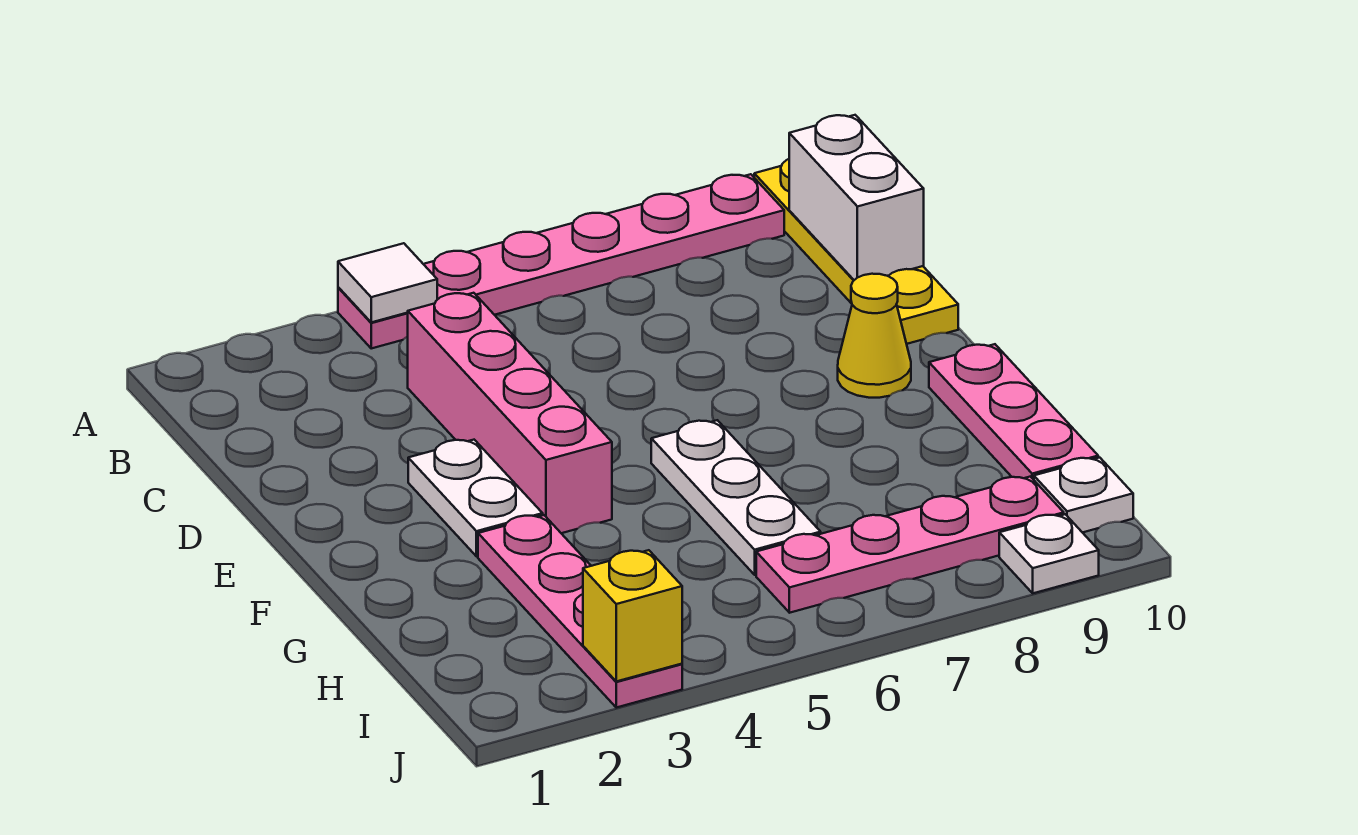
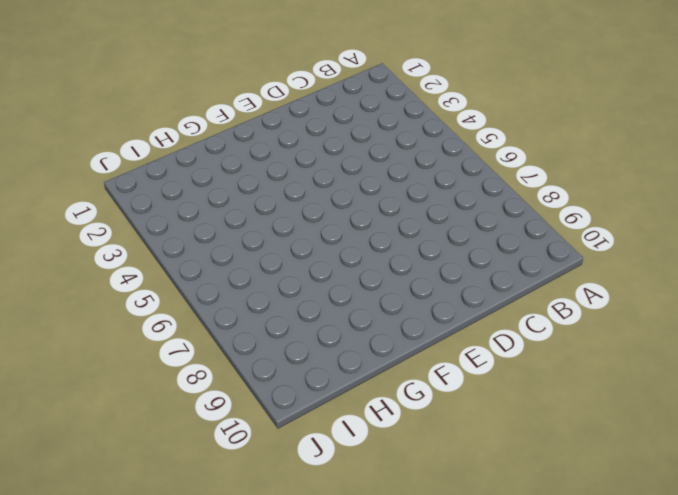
none -> pink 1x6 plate [338,174,784,348]
none -> yellow 1x4 plate [754,159,958,344]
none -> pink 1x4 brick [408,293,612,533]

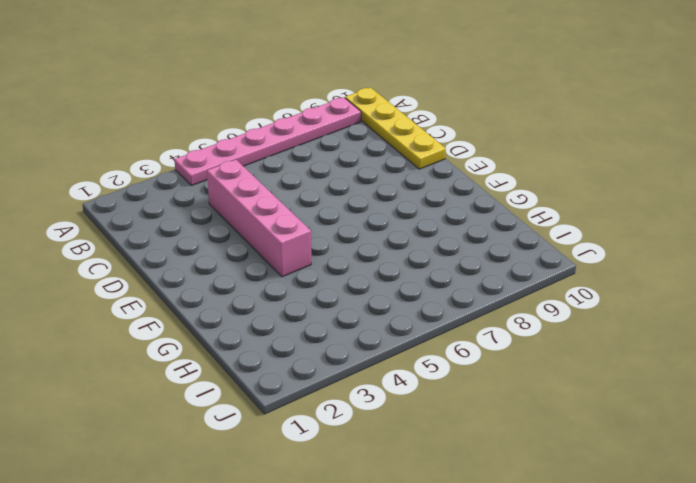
none -> white 1x2 plate [408,440,543,556]
none -> yellow 1x1 cone [838,274,911,398]
none -> white 1x3 plate [651,420,821,575]

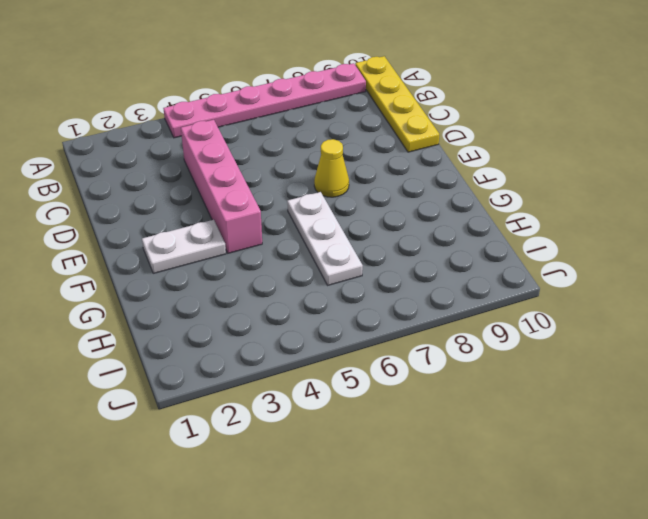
yellow 1x1 cone [314,139,349,197] -> yellow 1x1 cone moved to [838,274,911,398]
white 1x2 plate [142,220,226,273] -> white 1x2 plate turned to [408,440,543,556]
none -> pink 1x3 plate [929,344,1098,480]
none -> pink 1x4 plate [478,515,682,708]
none -> pink 1x4 plate [756,477,1064,613]

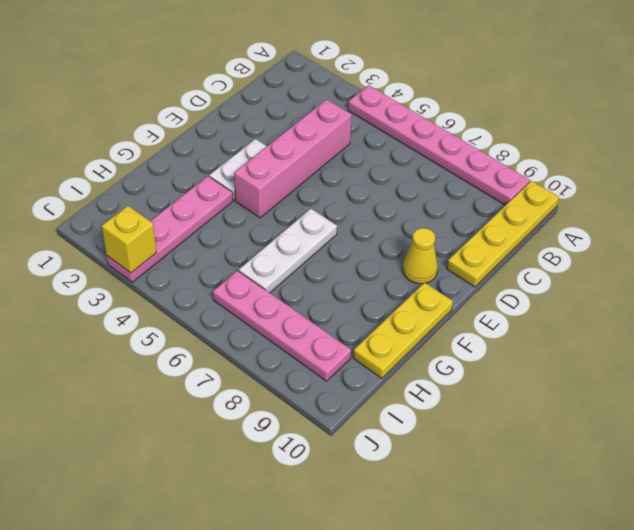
yellow 1x3 plate [353,283,453,378] -> pink 1x3 plate [929,344,1098,480]
none -> white 1x1 plate [1034,458,1133,533]
none -> white 1x1 plate [999,514,1099,593]
none -> white 1x1 tile [338,243,437,322]

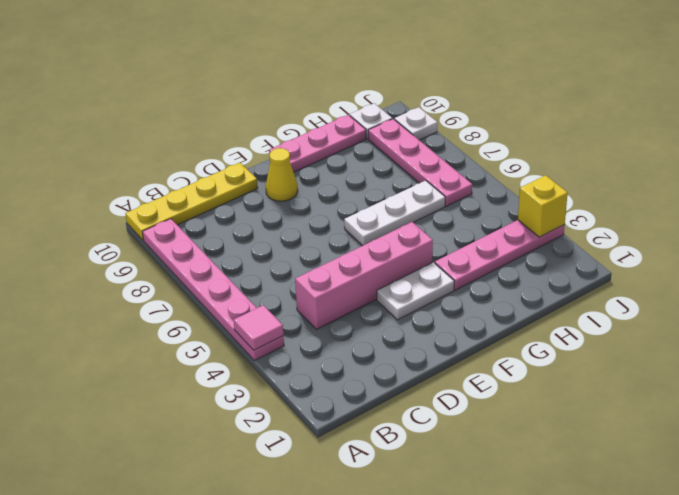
pink 1x1 tile [234,305,283,350] -> white 1x1 tile [338,243,437,322]
none -> white 1x2 brick [789,115,924,280]

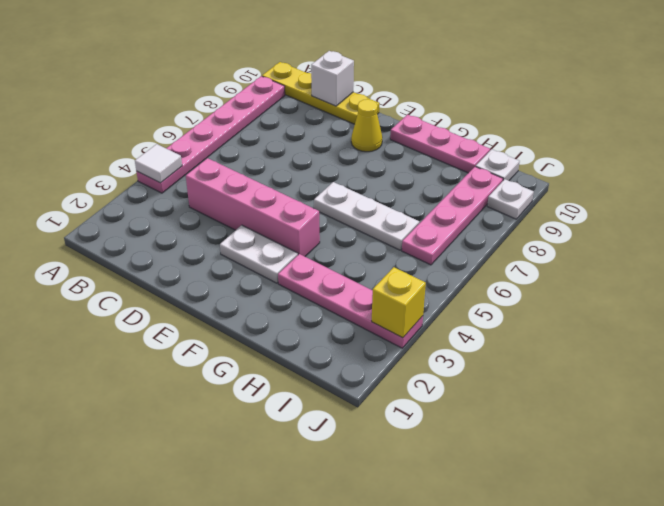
white 1x1 brick [311,51,354,106] -> white 1x2 brick [789,115,924,280]

